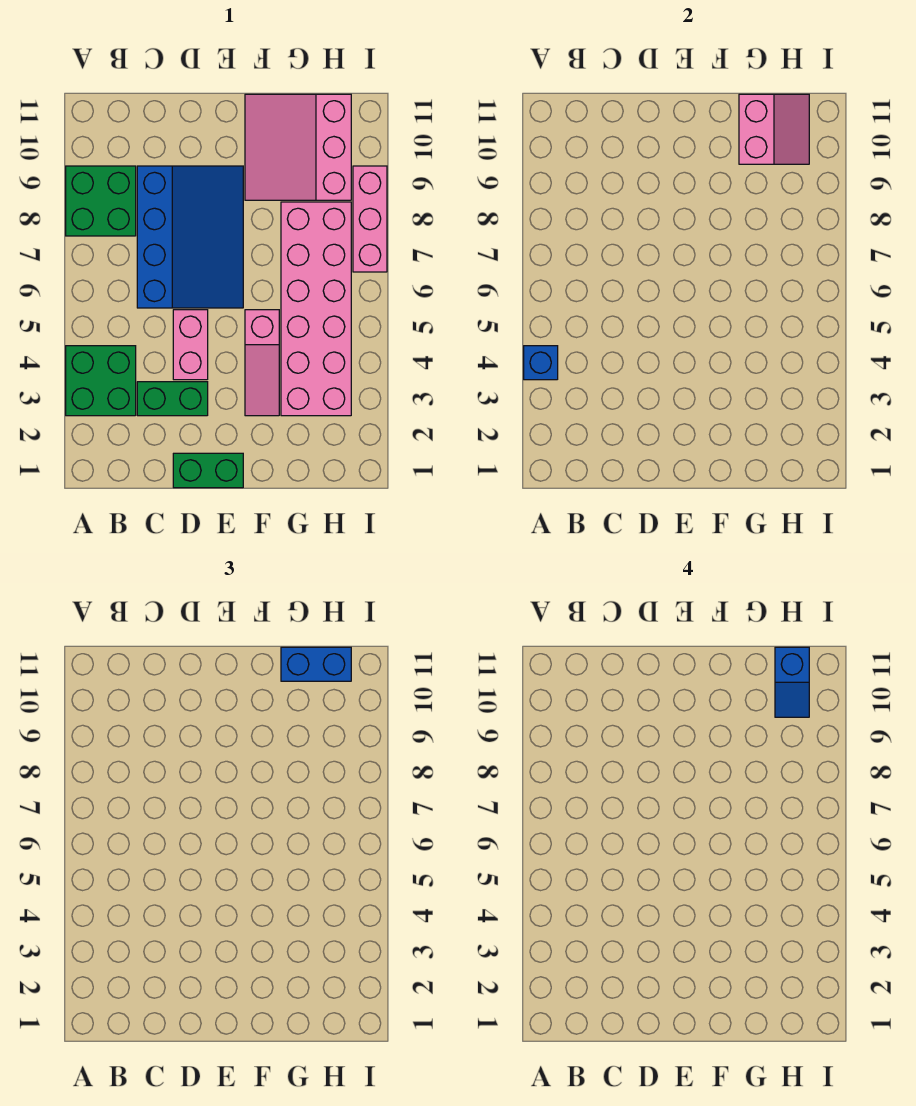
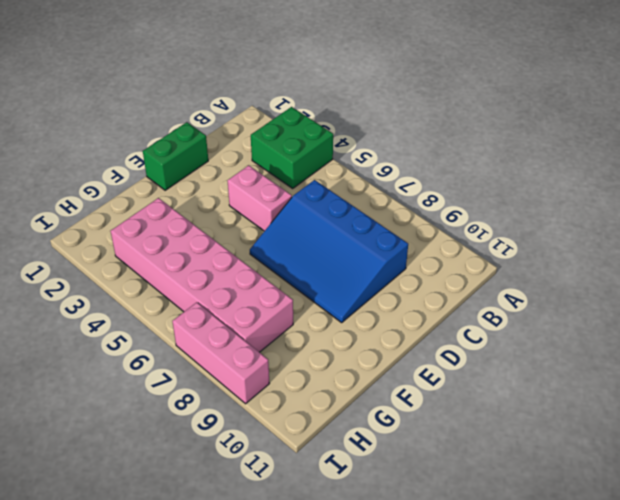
none -> green 2x2 brick [66,166,136,236]
none -> green 1x2 brick [137,382,208,416]
none -> pink 1x3 slope [245,310,279,416]

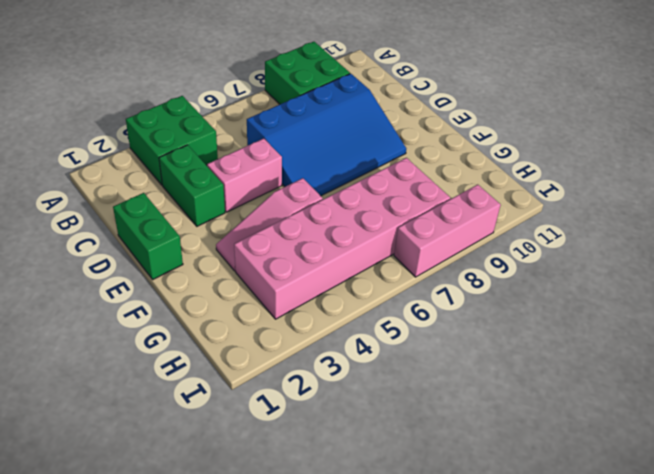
none -> pink 3x3 slope [245,94,351,200]
none -> blue 1x1 brick [524,346,558,380]
none -> pink 2x2 slope [739,94,809,164]

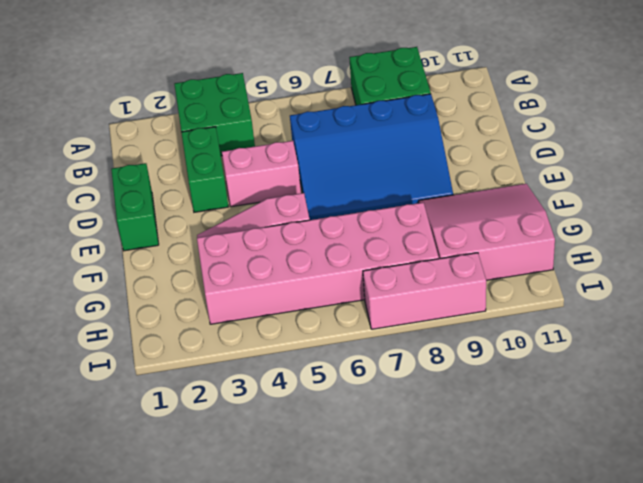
none -> blue 1x1 brick [524,346,558,380]
none -> pink 2x2 slope [739,94,809,164]
none -> blue 1x2 brick [281,647,351,681]

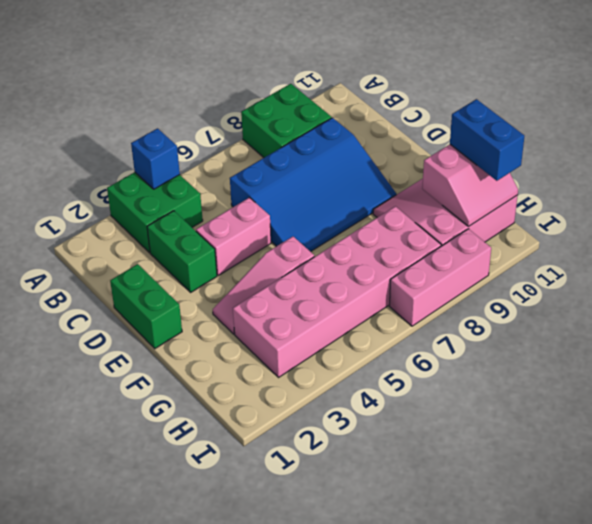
none -> blue 1x2 slope [775,647,809,717]

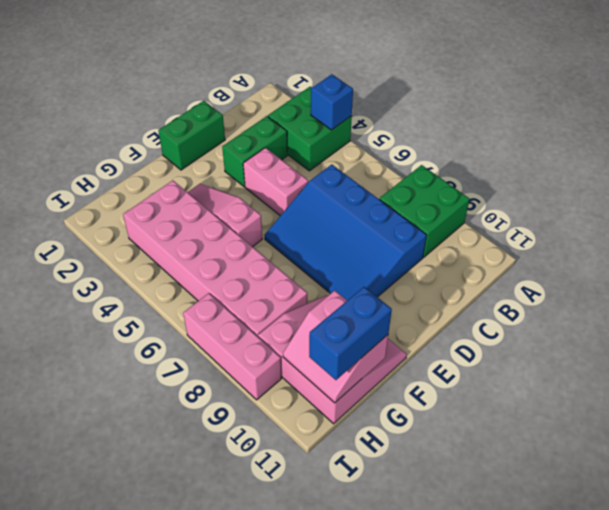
none -> blue 1x2 slope [775,647,809,717]

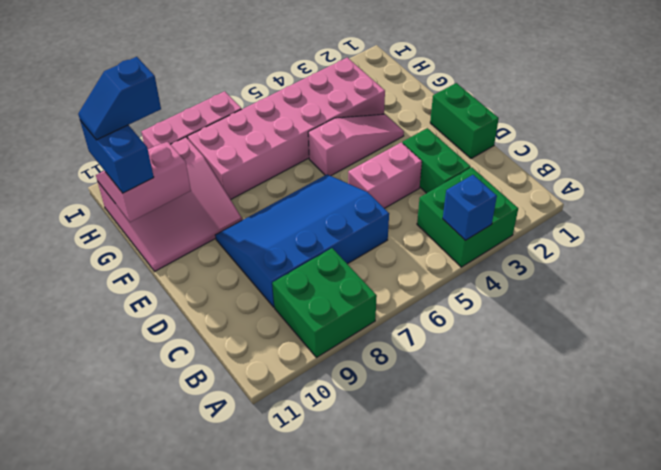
blue 1x2 slope [78,57,161,140] -> blue 1x2 slope turned to [775,647,809,717]

